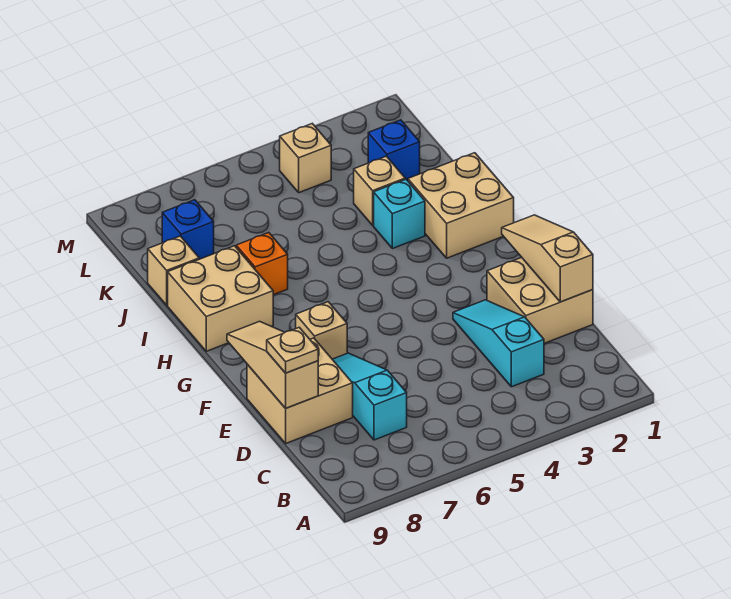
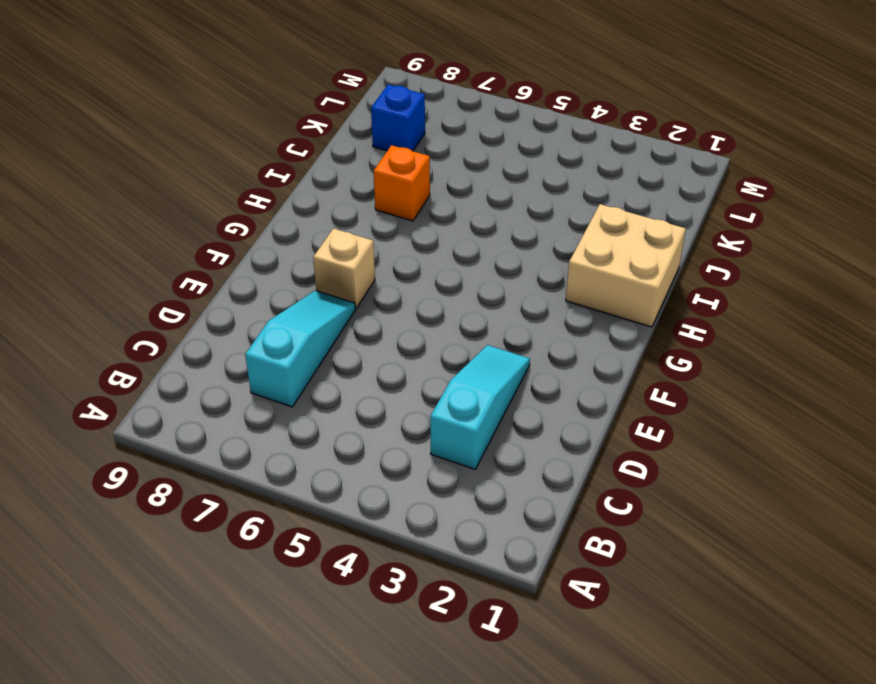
none -> tan 2x2 brick [487,257,593,343]
none -> tan 2x2 brick [247,338,353,443]
none -> tan 2x2 brick [168,246,273,351]

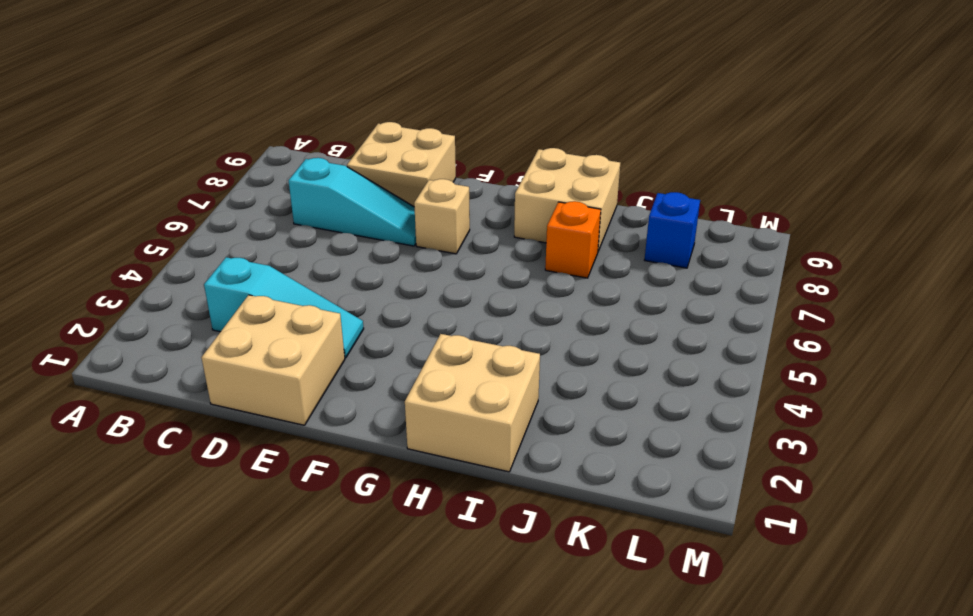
none -> cyan 1x1 brick [374,179,425,249]
none -> tan 1x1 brick [354,156,405,225]
none -> tan 1x1 brick [148,236,199,305]

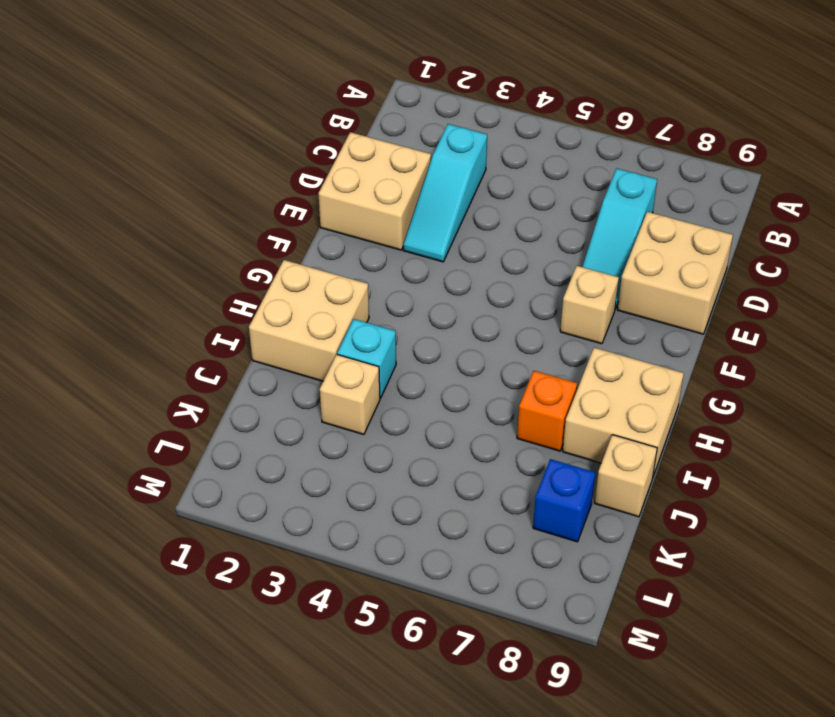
none -> blue 1x1 brick [368,120,420,181]
none -> tan 1x1 brick [280,124,331,193]
none -> tan 1x3 slope [502,215,593,302]

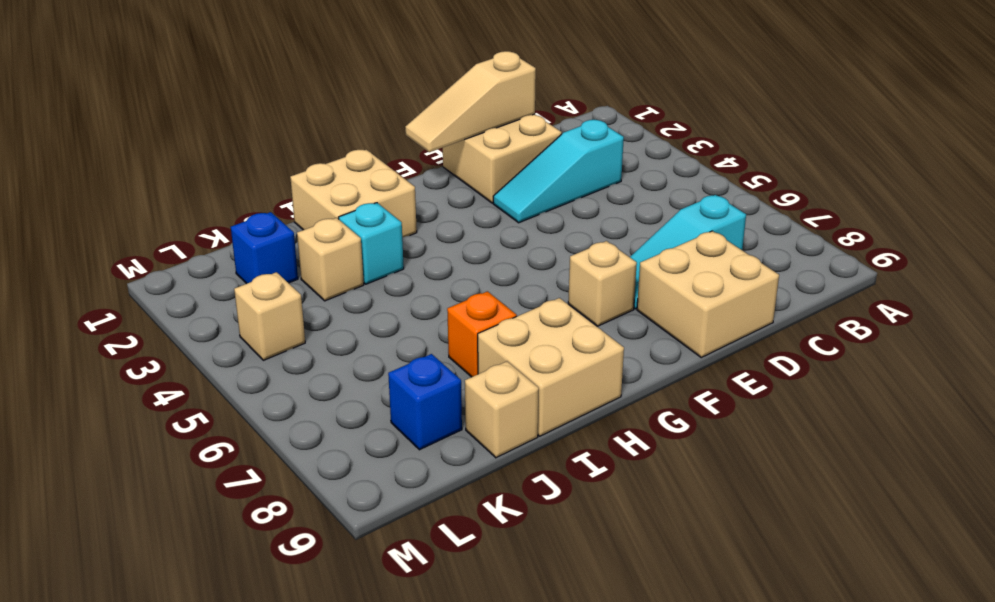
none -> tan 1x3 slope [227,321,318,408]
none -> tan 1x1 plate [267,327,318,373]

